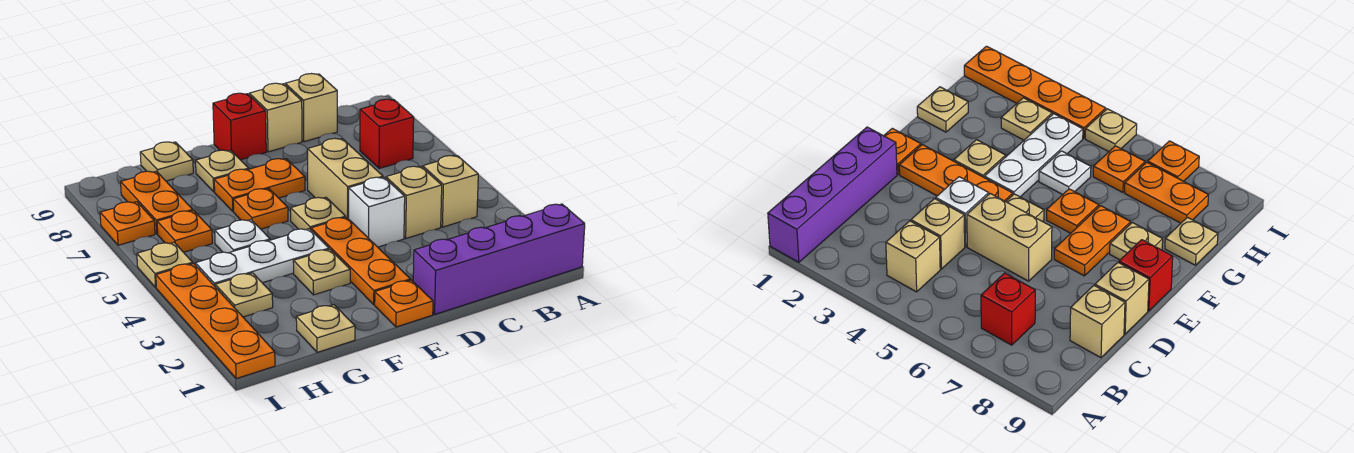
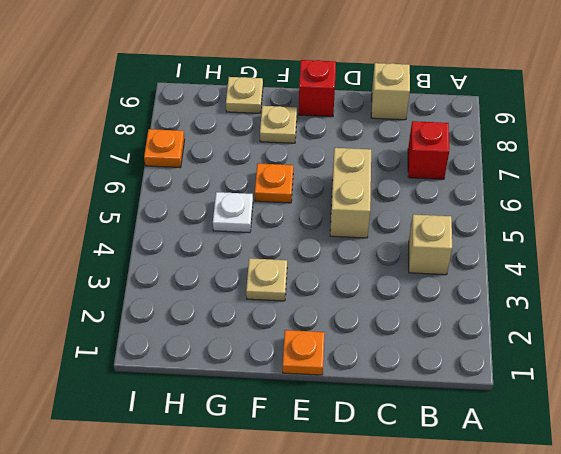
none -> purple 1x4 brick [413,204,585,314]
none -> tan 1x1 brick [386,166,442,238]
none -> white 1x1 brick [349,177,405,247]

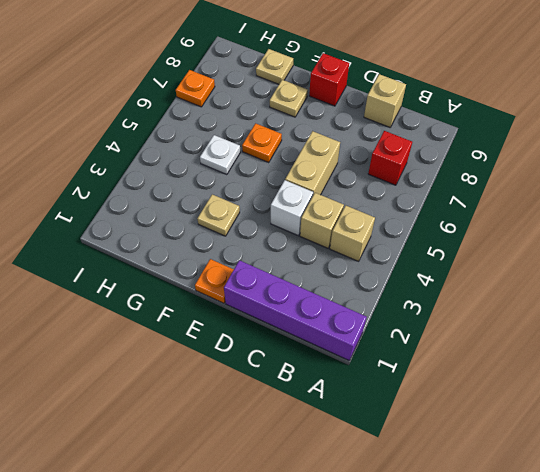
none -> tan 1x1 brick [249,83,302,152]
none -> orange 1x3 plate [311,217,410,305]
none -> tan 1x1 plate [291,197,346,230]

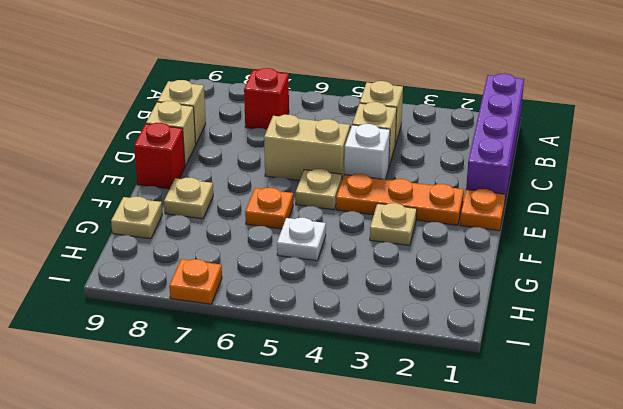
none -> orange 1x2 plate [214,159,305,212]
none -> white 1x3 plate [195,229,329,286]
none -> tan 1x1 plate [296,305,355,352]

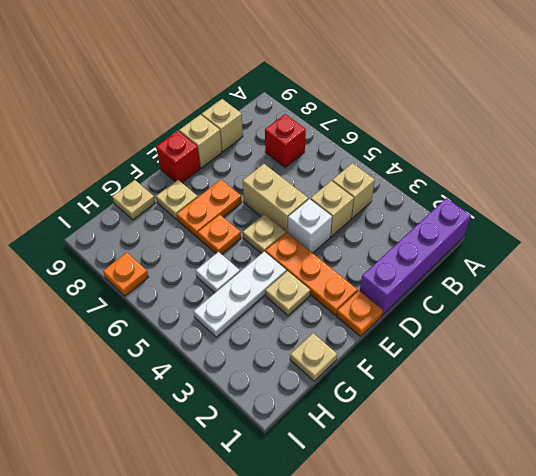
none -> tan 1x1 plate [215,273,273,317]
none -> orange 1x1 plate [157,211,212,252]
none -> orange 1x2 plate [121,171,193,234]

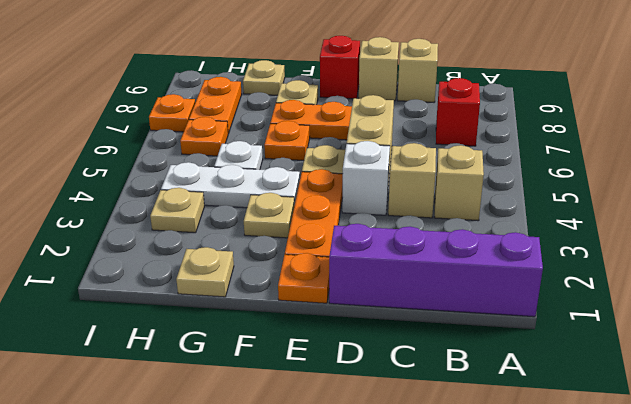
none -> orange 1x4 plate [156,263,275,379]
none -> tan 1x1 plate [137,242,193,287]

